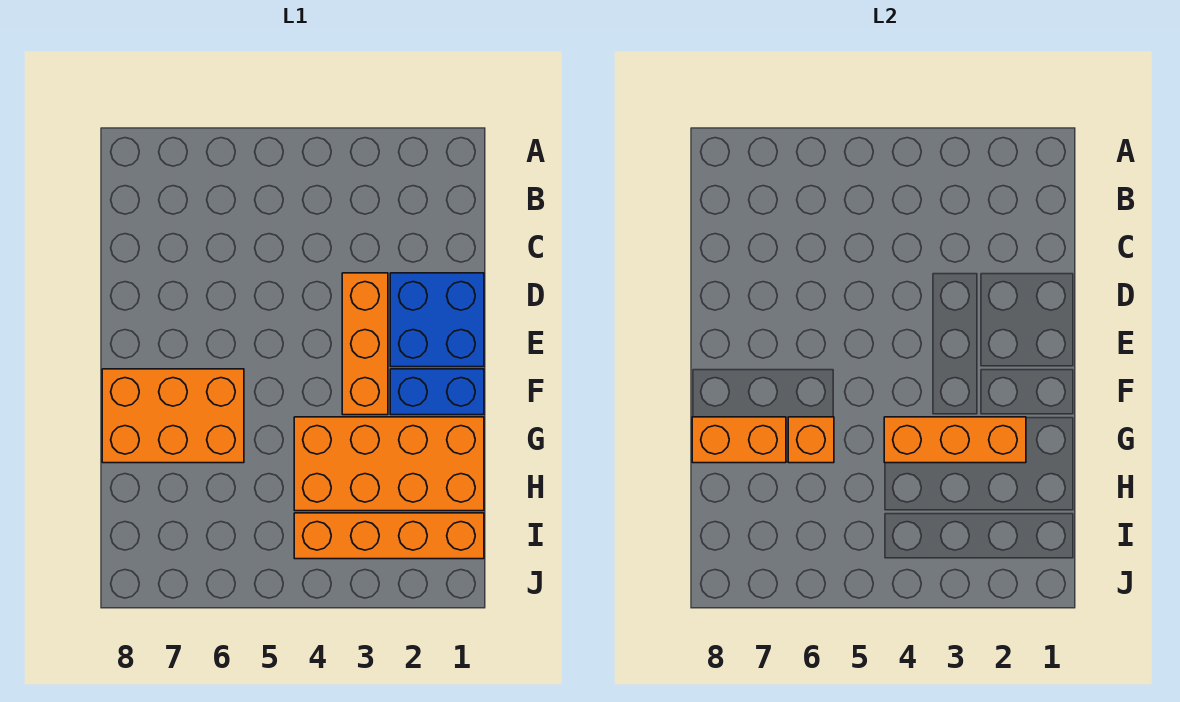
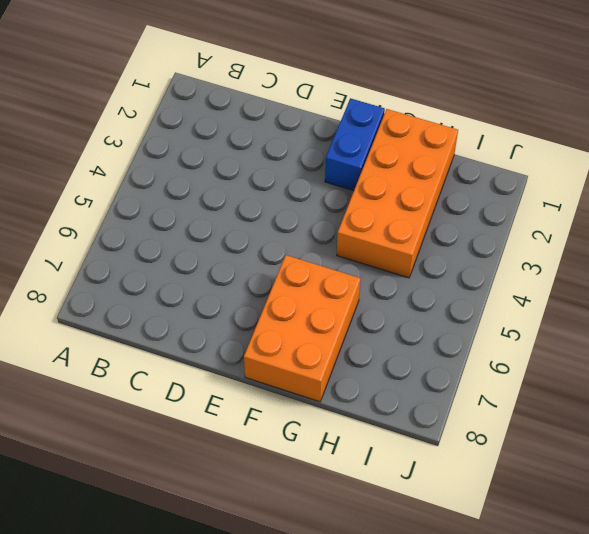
none -> blue 2x2 brick [390,273,484,367]
none -> orange 1x3 brick [342,273,388,415]

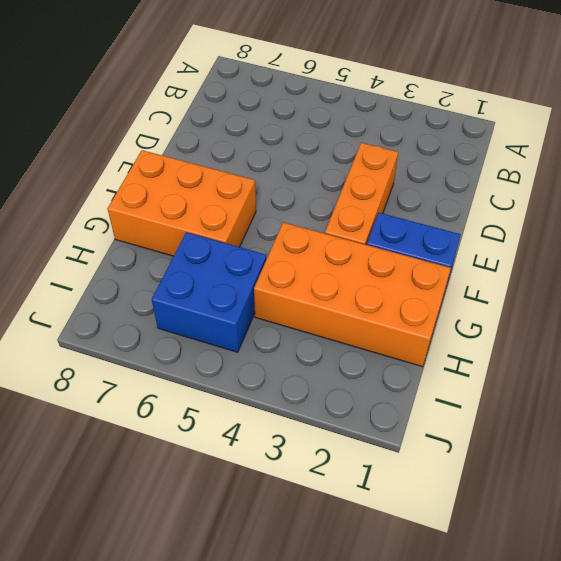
blue 2x2 brick [152,232,267,352] -> blue 2x2 brick moved to [390,273,484,367]
none -> orange 1x4 brick [294,513,484,559]
none -> orange 1x3 brick [884,417,1026,463]

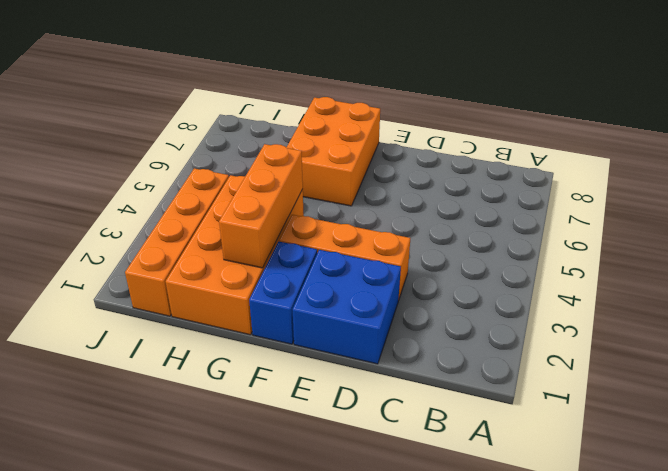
none -> orange 1x1 brick [788,417,834,463]
none -> orange 1x2 brick [692,417,786,463]

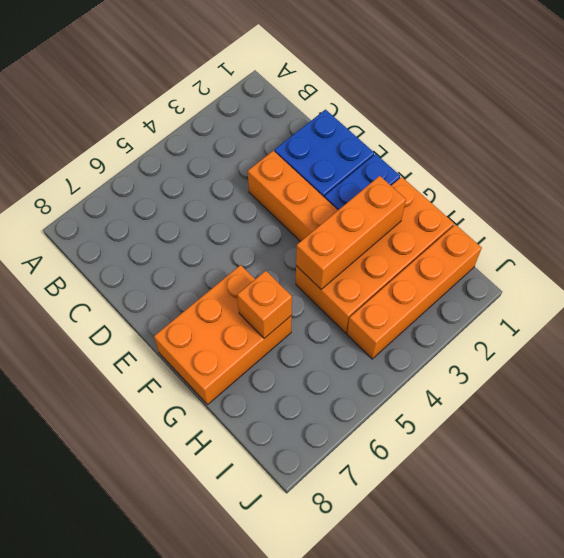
none -> orange 1x2 brick [692,417,786,463]

